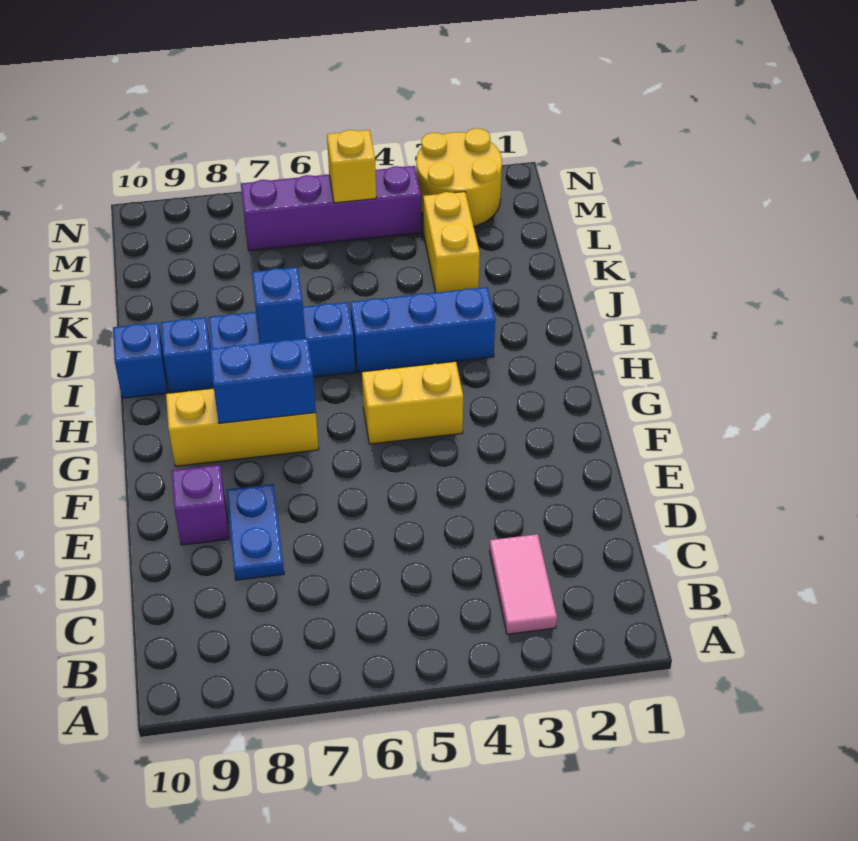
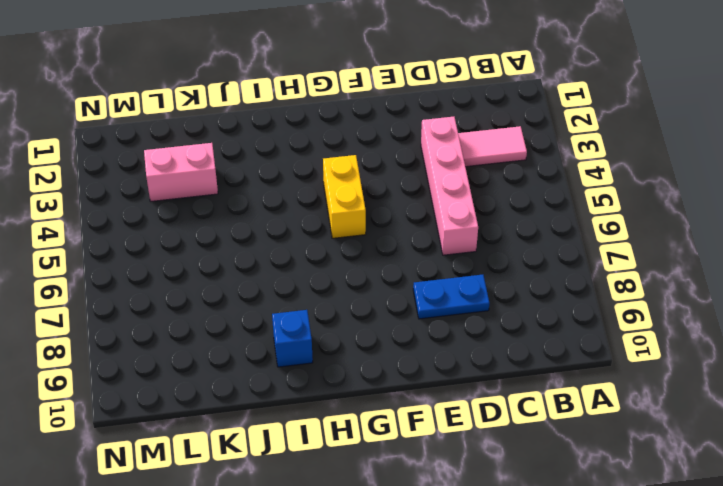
pink 1x4 brick [421,117,478,255] -> none
pink 1x2 brick [144,143,218,201] -> yellow 1x2 brick [423,192,480,293]
none -> purple 1x1 brick [172,465,229,545]
none -> yellow 1x3 brick [166,388,319,466]
none -> blue 1x3 brick [350,287,495,372]

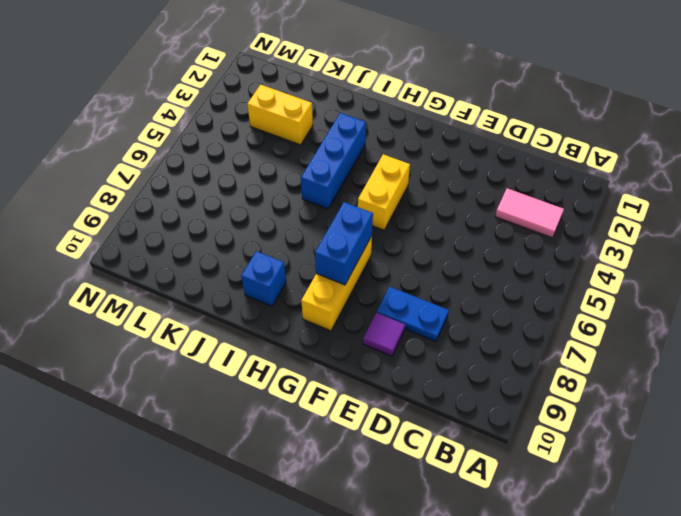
purple 1x1 tile [363,313,405,356] -> purple 1x1 brick [172,465,229,545]
none -> blue 1x3 brick [209,302,355,377]
none -> blue 1x1 brick [113,322,167,398]
none -> yellow 2x2 round brick [416,128,502,226]

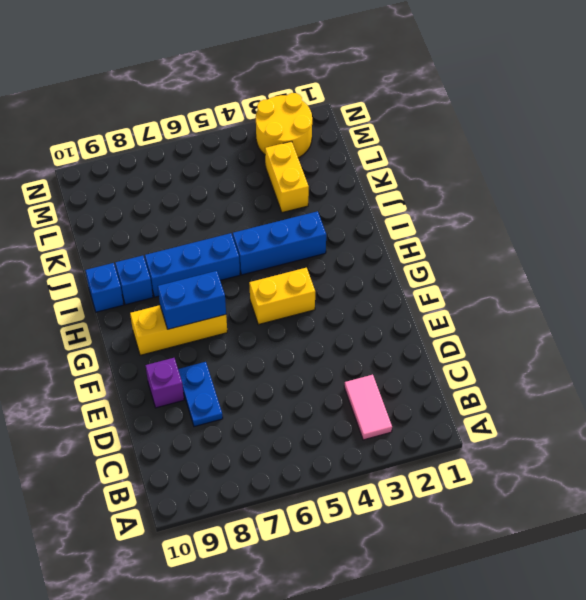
none -> purple 1x4 brick [241,166,421,251]
none -> blue 1x1 brick [252,267,305,343]
none -> yellow 1x1 brick [327,130,376,203]

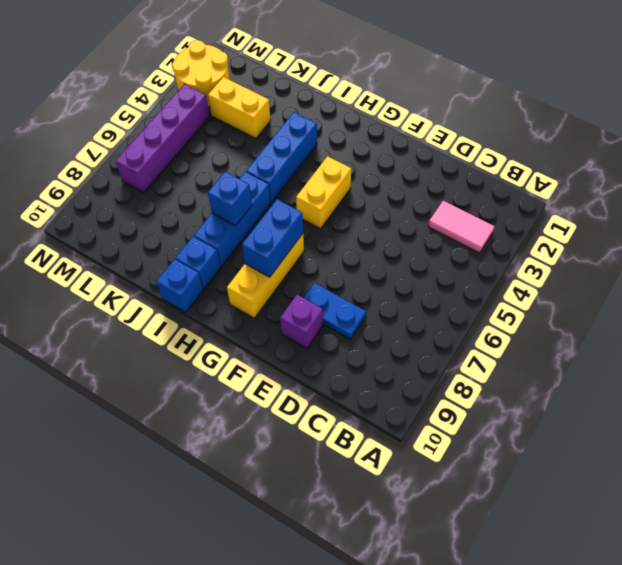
none -> yellow 1x1 brick [327,130,376,203]

